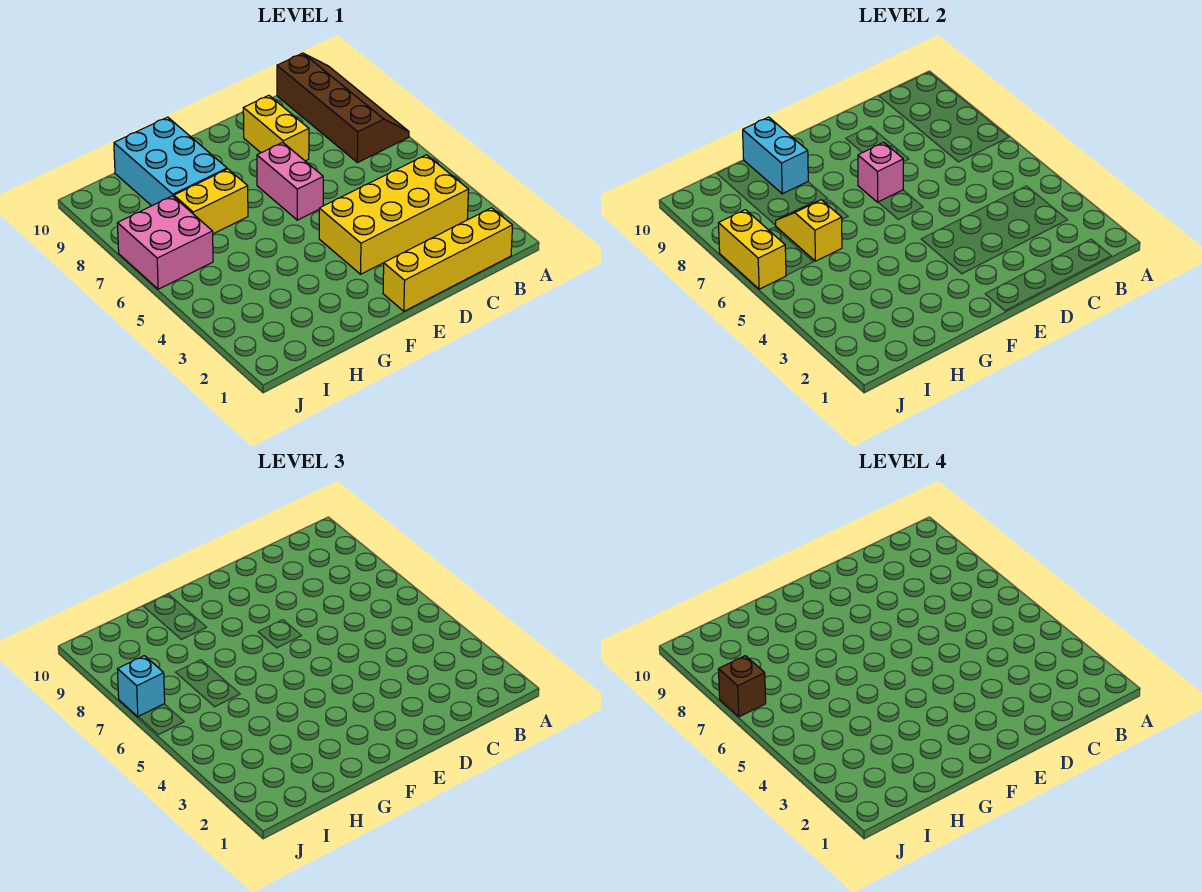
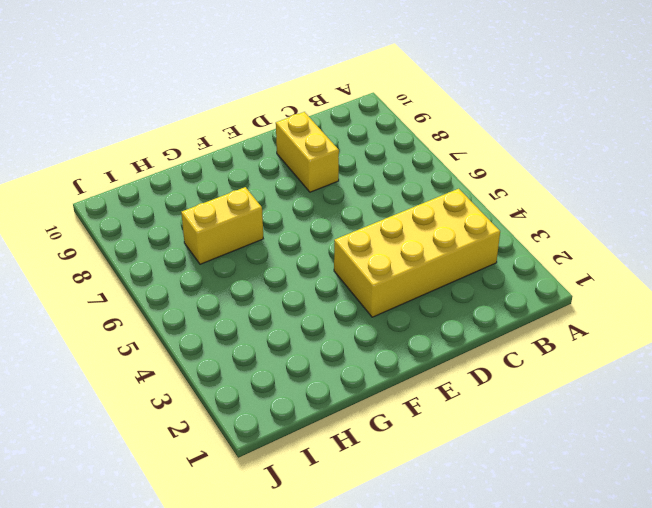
none -> brown 2x4 slope [277,53,409,163]
none -> yellow 1x4 brick [383,208,513,311]
none -> pink 1x2 brick [257,142,323,220]

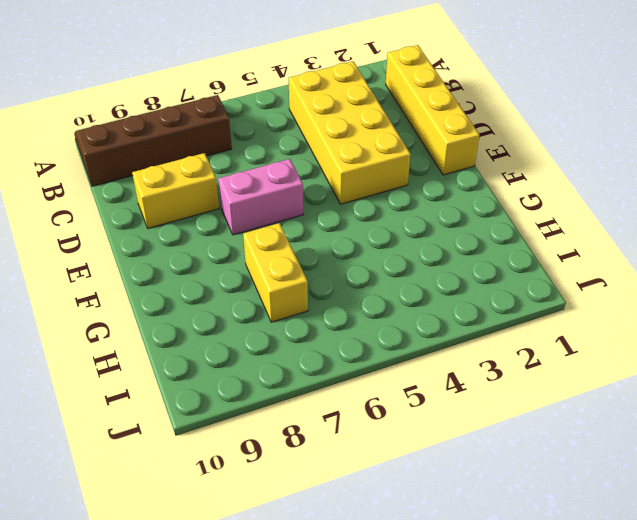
none -> cyan 2x3 brick [114,117,227,206]
none -> pink 2x2 brick [117,196,213,289]
none -> pink 1x1 brick [858,142,903,202]

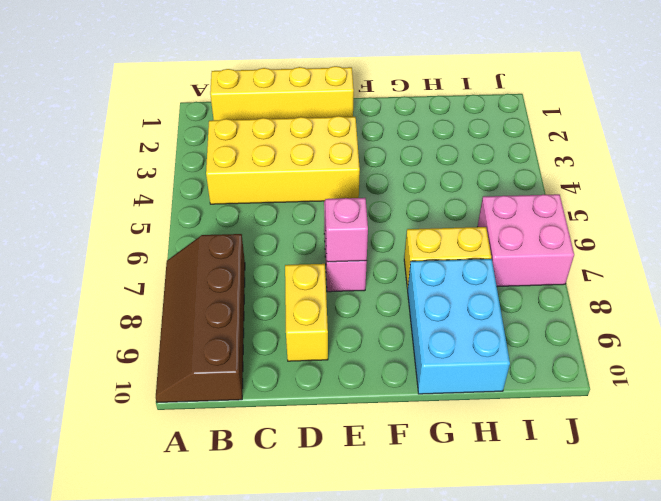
none -> cyan 1x2 brick [743,117,808,194]
none -> yellow 1x2 slope [775,200,842,261]
none -> yellow 1x2 brick [718,210,786,289]

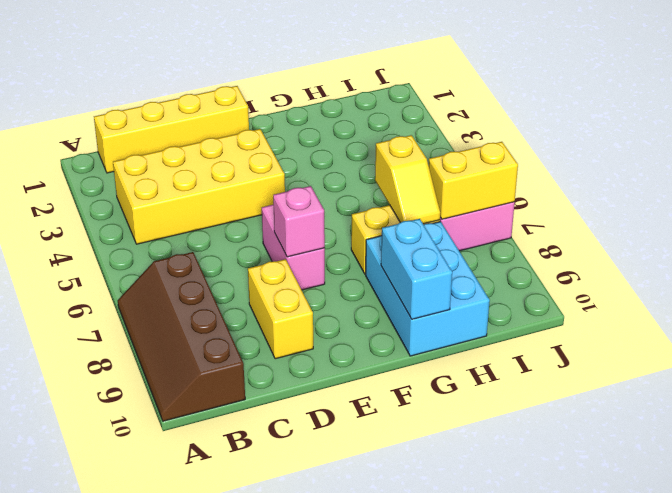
yellow 1x2 brick [428,142,518,219] -> yellow 1x2 brick turned to [718,210,786,289]
none -> cyan 1x1 brick [117,656,165,717]
none -> brown 1x1 brick [718,656,766,717]

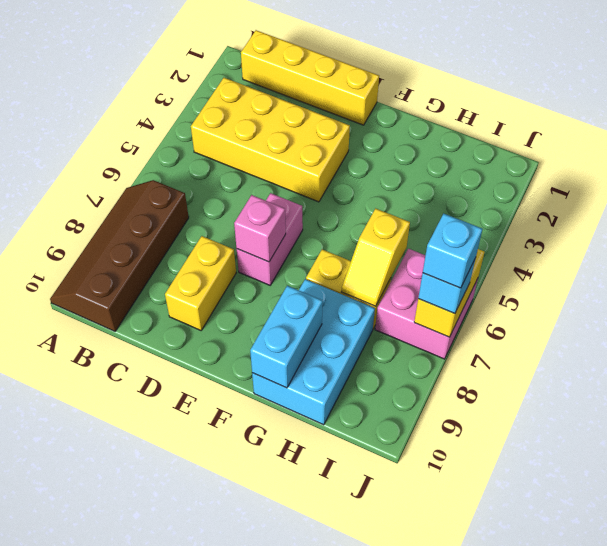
cyan 1x1 brick [423,214,482,288] -> brown 1x1 brick [718,656,766,717]

